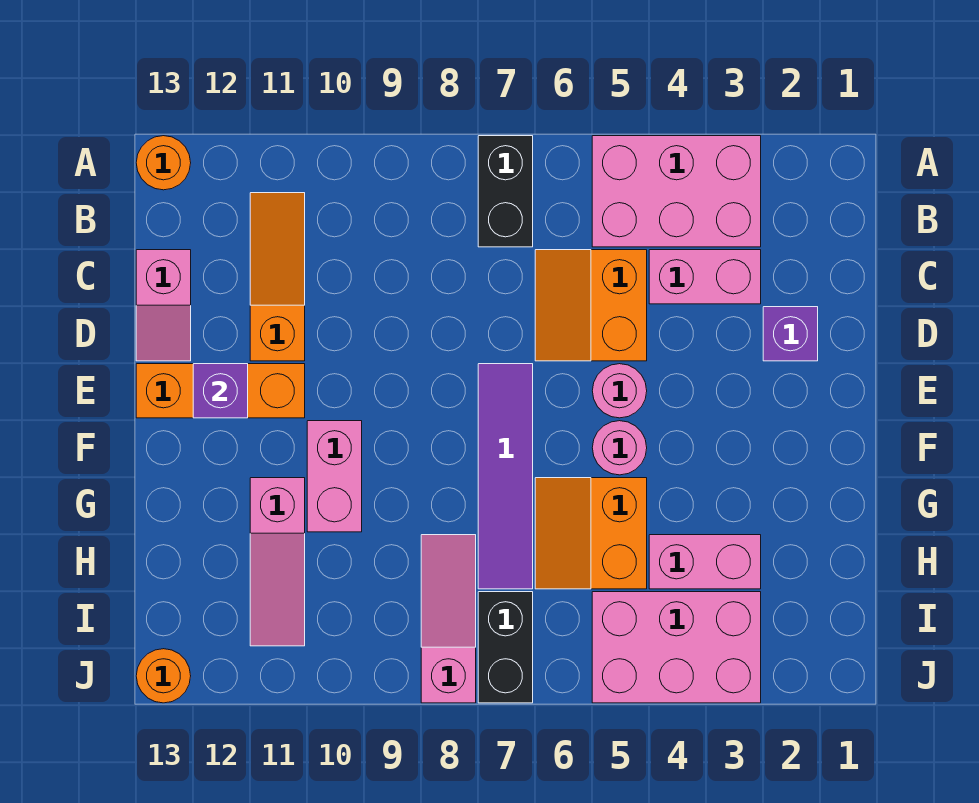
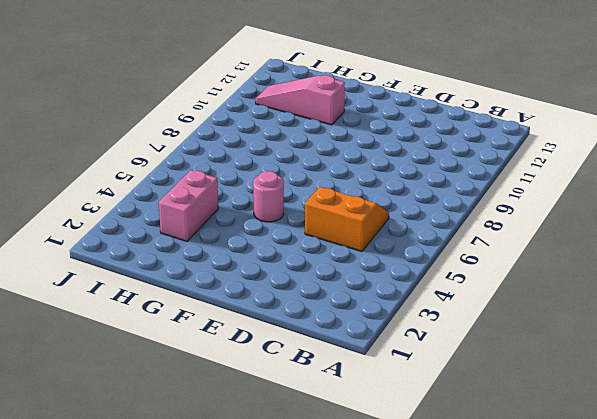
none -> pink 2x3 brick [592,136,761,247]
none -> black 1x2 brick [478,136,533,247]
none -> orange 1x1 round brick [136,136,191,190]

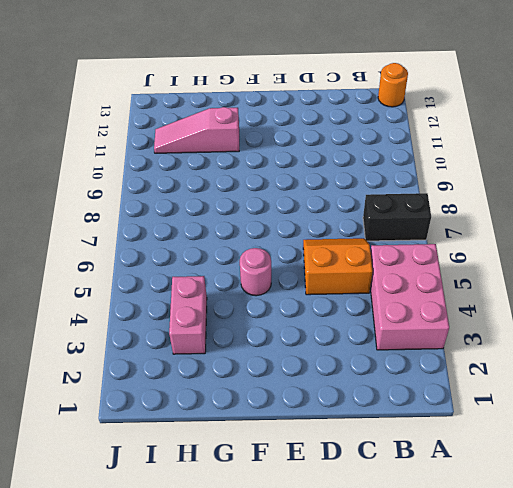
none -> orange 1x3 slope [250,193,305,361]
none -> pink 1x2 brick [649,250,761,304]
none -> pink 1x2 slope [136,250,191,361]

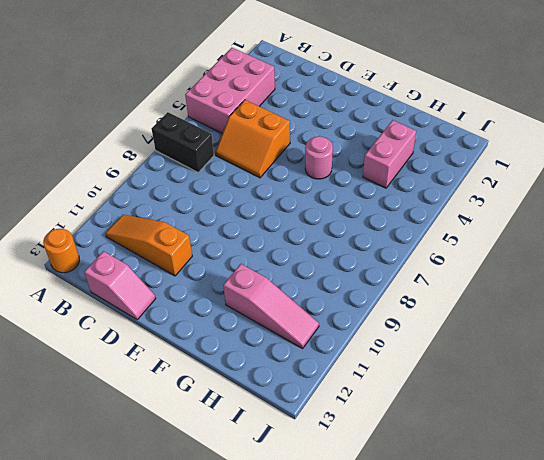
none -> pink 1x2 brick [649,250,761,304]
none -> purple 1x1 brick [763,307,818,361]
none -> pink 1x1 round brick [592,364,647,418]

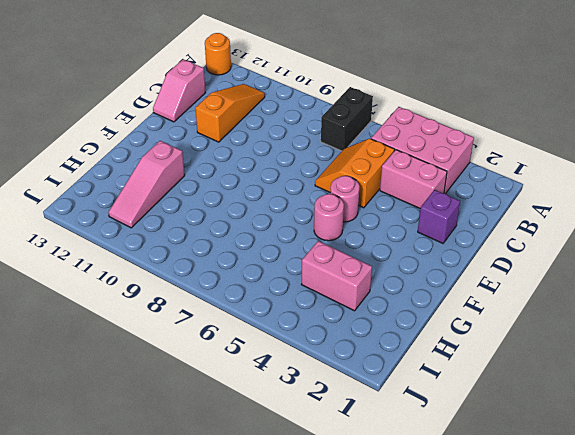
none -> purple 1x4 tile [478,364,533,589]
none -> orange 1x3 brick [136,364,305,418]
none -> pink 1x2 brick [307,421,362,532]

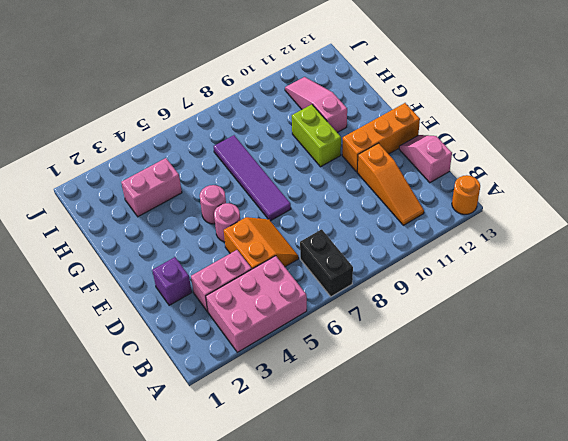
lime 1x2 brick [292,104,341,167] -> pink 1x2 brick [307,421,362,532]
none -> orange 2x2 slope [535,478,647,589]
none -> pink 1x3 slope [421,535,476,703]
none -> pink 2x3 brick [592,592,761,703]

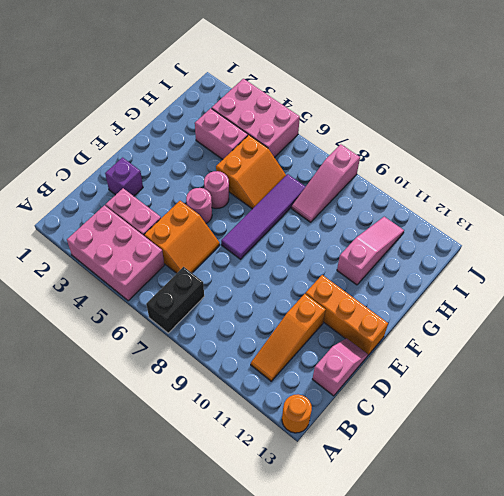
none -> pink 1x2 brick [307,421,362,532]
none -> black 1x2 brick [478,592,533,703]
none -> orange 1x1 round brick [136,649,191,703]

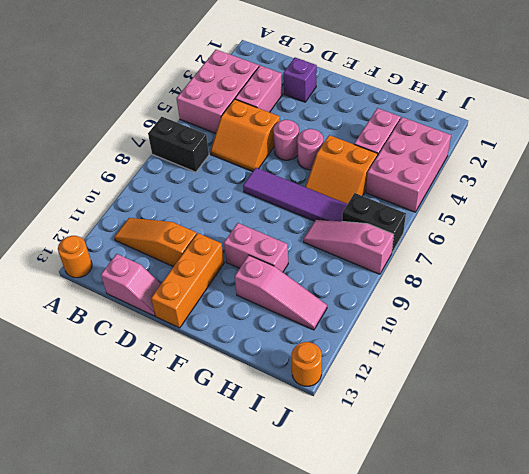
none -> purple 1x1 brick [193,364,248,418]

